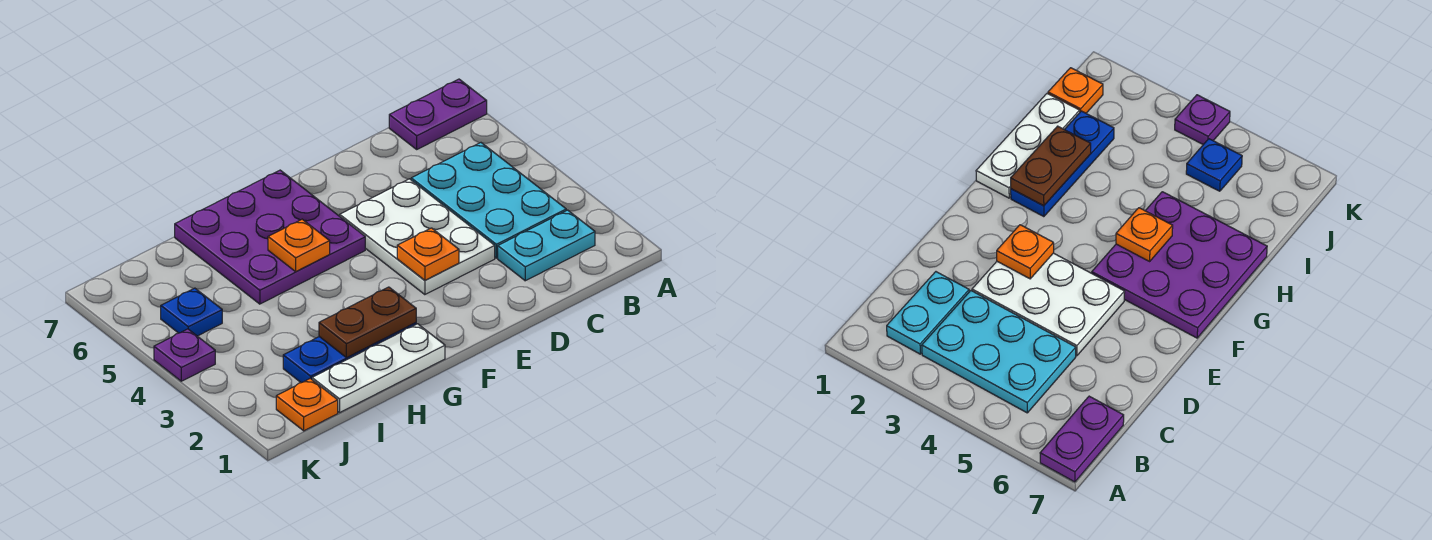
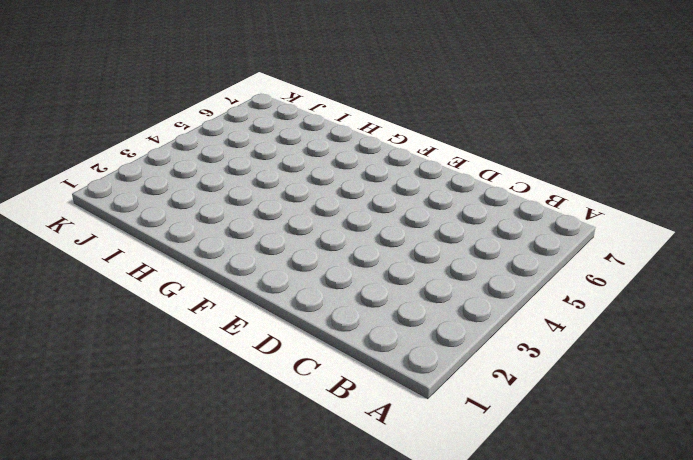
none -> purple 1x2 plate [389,79,487,149]
none -> cyan 1x2 plate [498,210,595,281]
none -> cyan 2x3 plate [411,143,566,258]

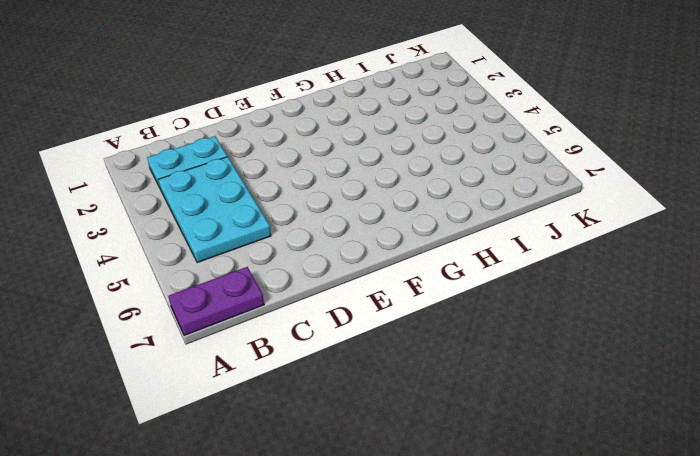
none -> white 2x3 plate [340,179,495,295]
none -> purple 3x3 plate [175,170,365,304]
none -> white 1x3 plate [312,324,445,413]

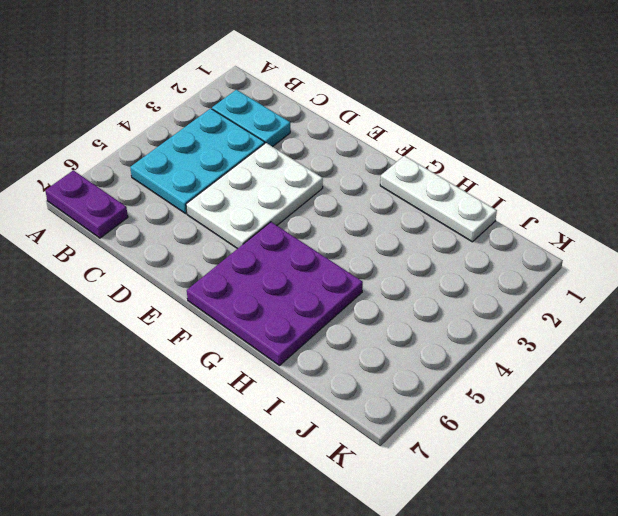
none -> blue 1x3 plate [283,323,416,383]
none -> orange 1x1 plate [276,378,338,431]
none -> blue 1x1 plate [161,288,222,336]

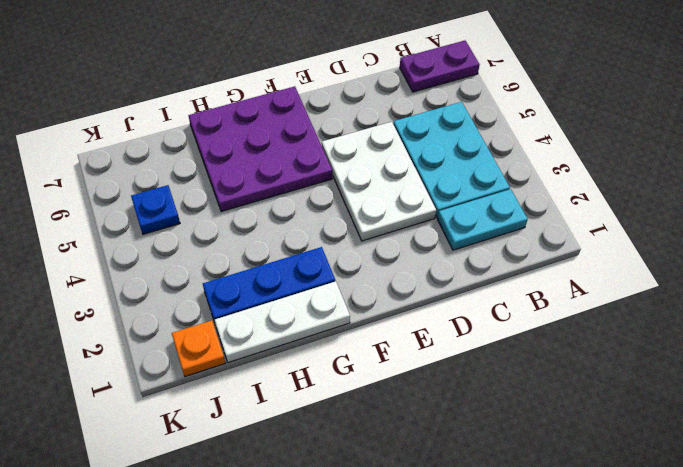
none -> purple 1x1 plate [154,329,215,381]
none -> orange 1x1 plate [397,228,459,280]
none -> brown 1x2 plate [319,287,416,358]

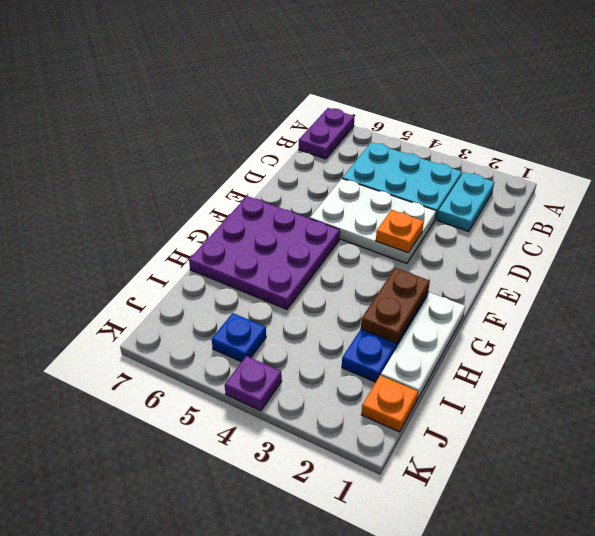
none -> orange 1x1 plate [268,219,330,272]

